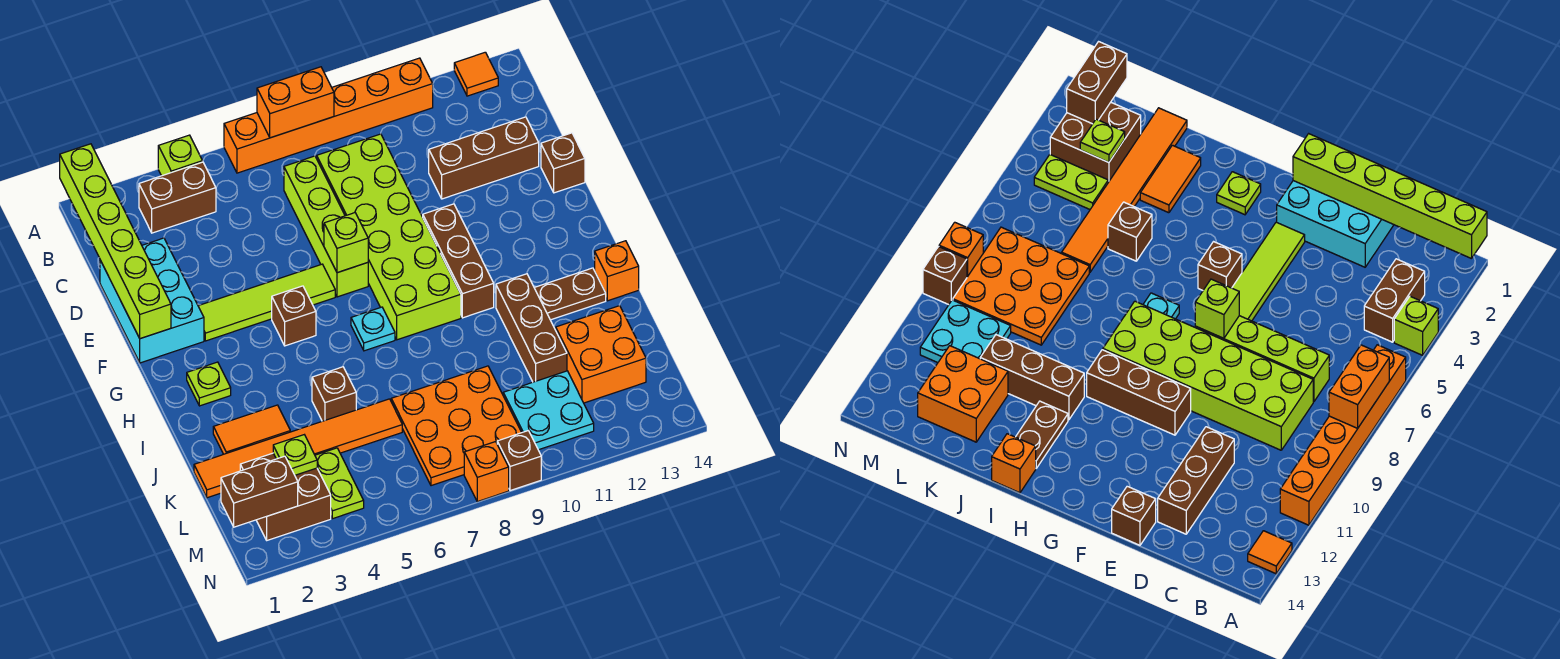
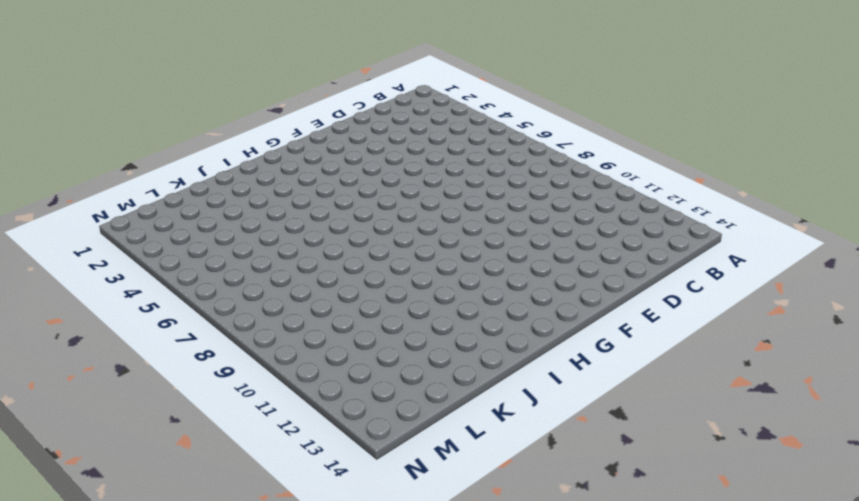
none -> lime 1x1 brick [158,135,202,176]
none -> orange 1x6 brick [224,58,433,173]
none -> orange 1x1 tile [454,52,498,96]
none -> brown 1x2 brick [139,162,216,233]

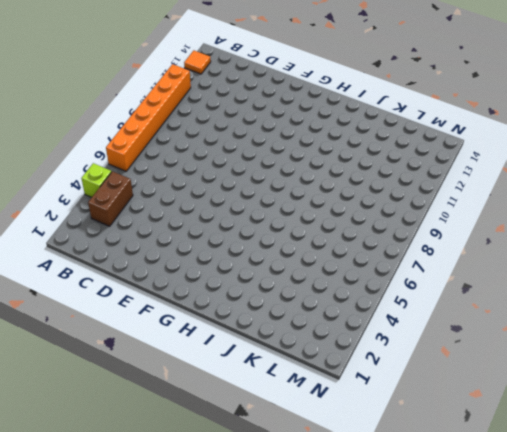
none -> lime 1x4 brick [284,156,368,297]
none -> lime 2x6 brick [317,134,461,340]
none -> cyan 2x3 brick [100,238,204,363]
none -> brown 1x3 brick [429,117,539,199]

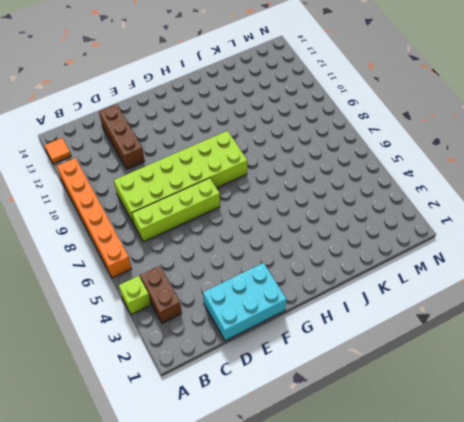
none -> brown 1x1 brick [541,133,585,193]
none -> lime 1x4 tile [198,264,335,341]
none -> brown 1x3 brick [423,204,494,318]
none -> brown 1x1 brick [272,286,316,346]

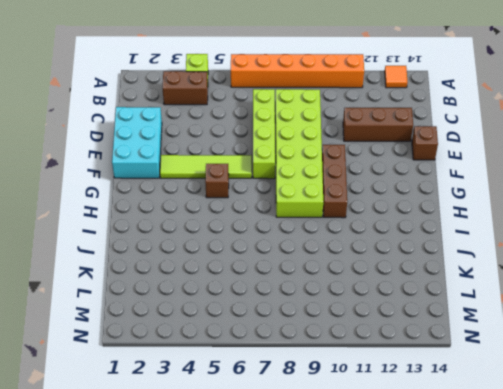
none -> lime 1x1 plate [187,362,231,406]
none -> cyan 1x1 plate [351,307,395,351]
none -> brown 1x3 brick [496,274,567,382]
none -> brown 1x2 plate [534,268,606,320]

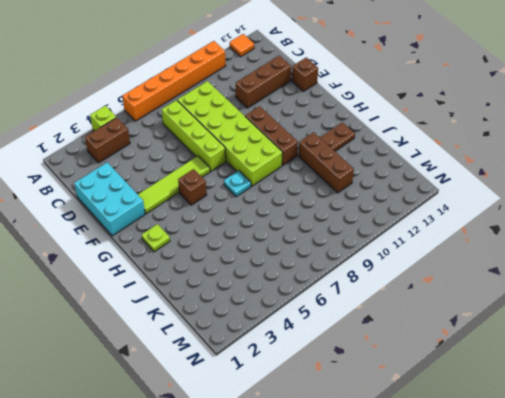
none -> orange 1x1 brick [595,241,639,301]
none -> orange 1x2 tile [213,405,290,454]
none -> brown 1x1 brick [312,367,356,421]
none -> orange 1x6 tile [194,399,402,498]

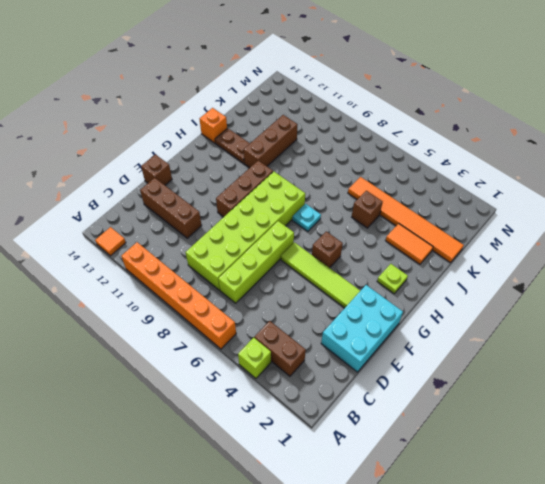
none -> orange 3x3 plate [391,366,522,486]
none -> orange 2x2 brick [556,305,646,403]
none -> brown 2x2 brick [240,453,331,540]
none -> lime 1x2 plate [315,448,364,519]

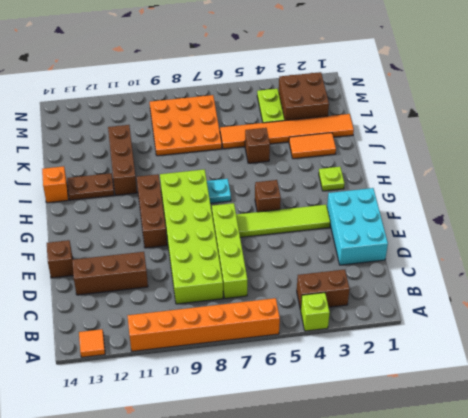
none -> orange 2x2 brick [556,305,646,403]
none -> cyan 2x2 plate [503,371,594,450]
none -> orange 1x1 brick [464,442,509,502]
none -> brown 1x1 brick [497,431,541,491]

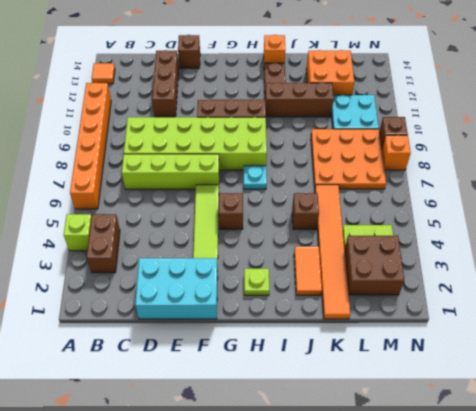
none -> lime 1x6 brick [60,144,171,339]
none -> orange 1x2 brick [257,67,334,138]
none -> lime 1x1 brick [324,213,368,273]
none -> lime 1x1 plate [273,435,317,475]

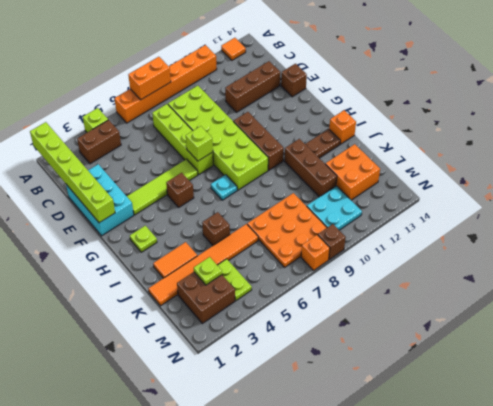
none -> brown 1x2 brick [221,456,298,527]

